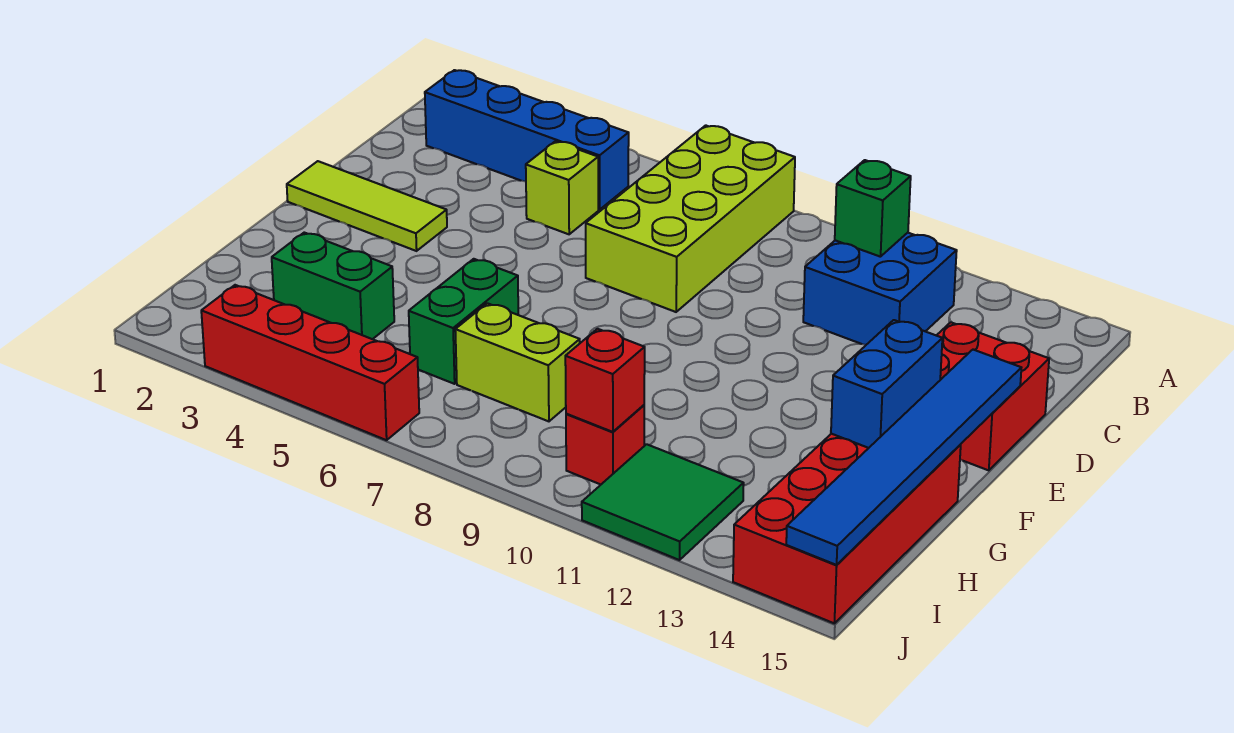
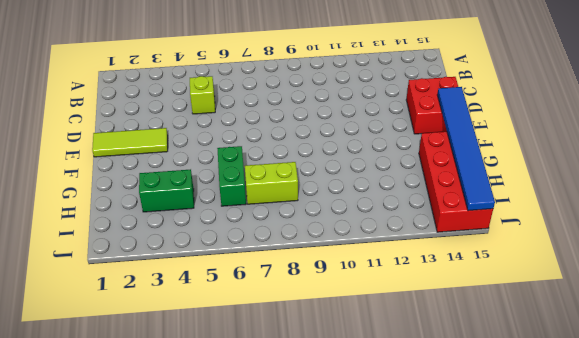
none -> lime 2x4 brick [586,125,795,312]
none -> blue 1x4 brick [425,70,629,210]
none -> blue 2x2 brick [803,233,957,345]

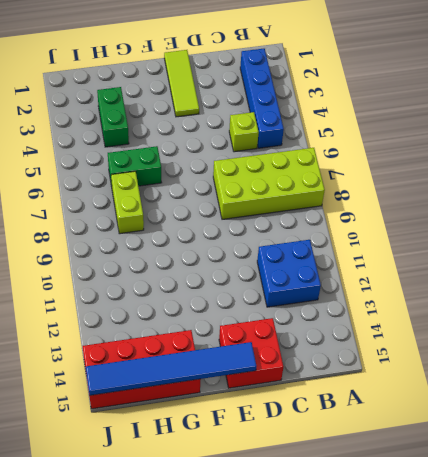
none -> red 1x1 brick [566,405,644,484]
none -> green 2x2 tile [582,444,744,560]
none -> red 1x4 brick [201,285,419,440]

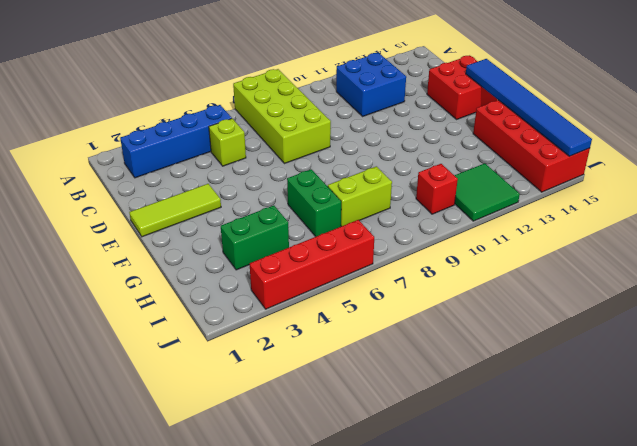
none -> green 1x1 brick [835,160,911,257]
none -> blue 1x2 brick [831,320,942,448]
none -> red 1x1 brick [565,329,645,432]

